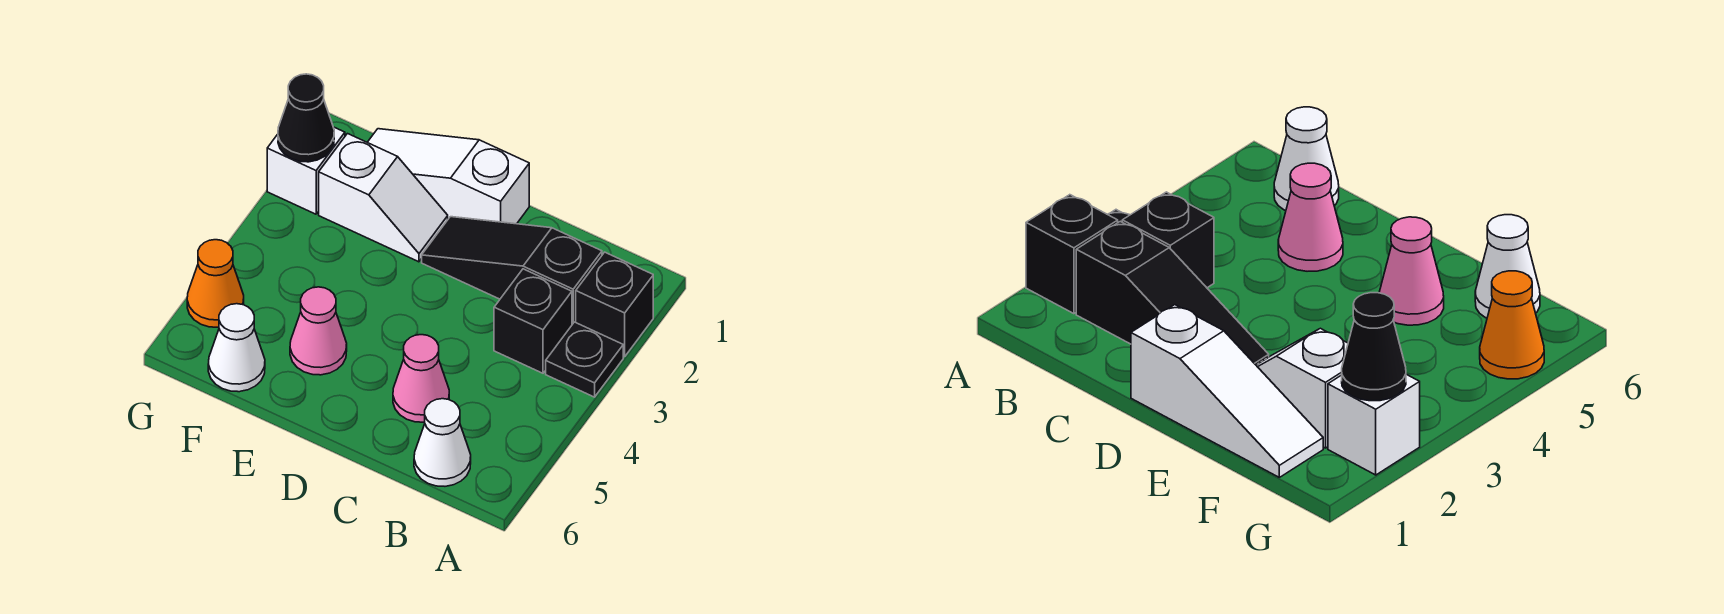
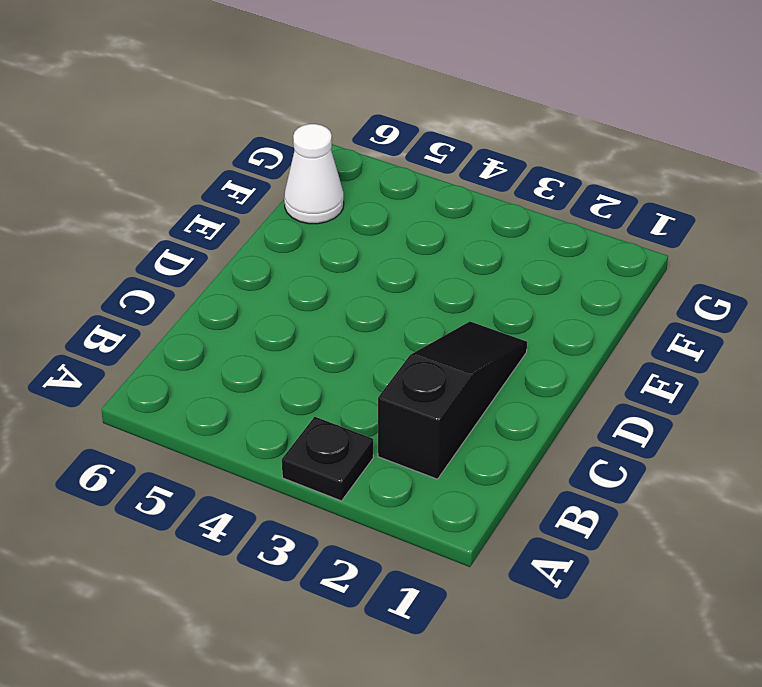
none -> black 1x1 brick [576,252,653,357]
none -> black 1x1 brick [494,269,572,373]
none -> white 1x1 cone [414,399,471,486]

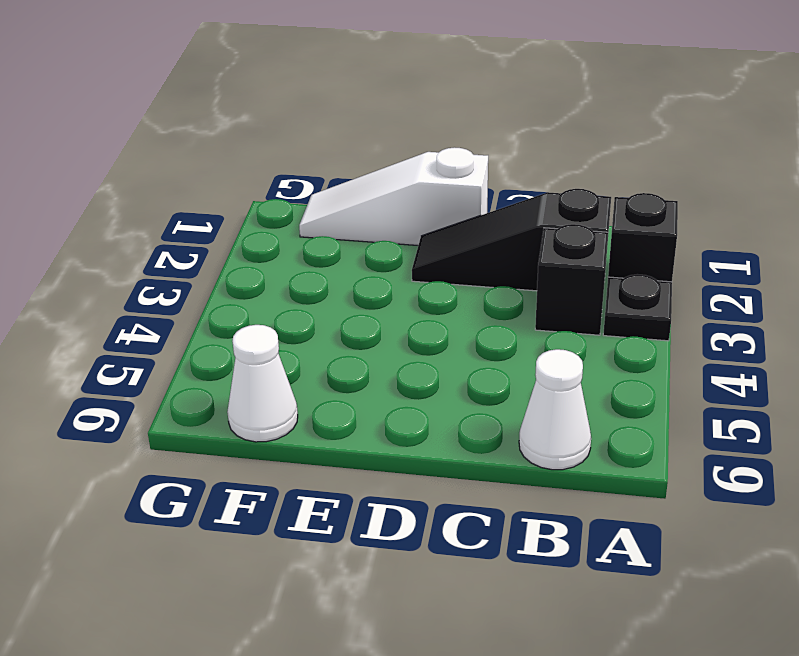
none -> pink 1x1 cone [393,335,449,422]
none -> white 1x2 slope [319,134,448,262]
none -> pink 1x1 cone [290,287,347,375]

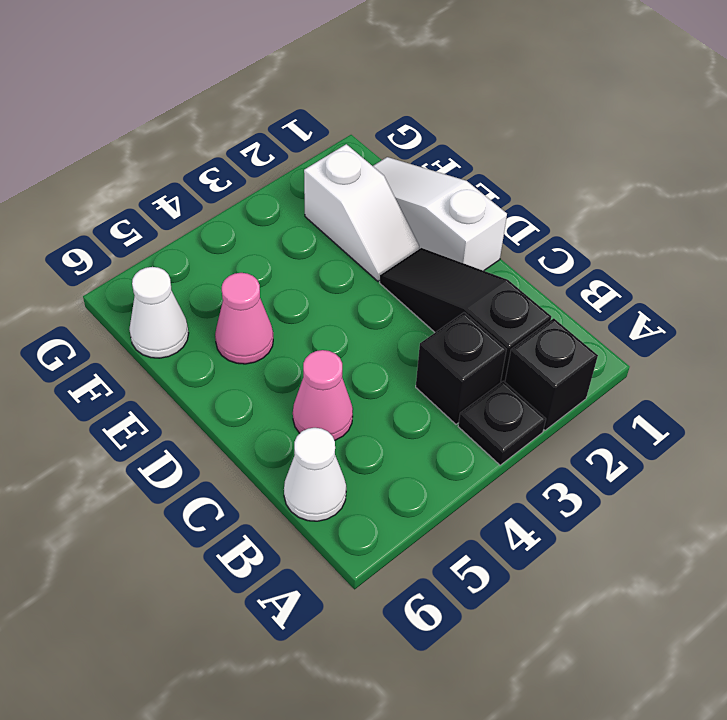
none -> white 1x1 brick [267,127,345,214]
none -> orange 1x1 cone [187,240,244,327]
none -> black 1x1 cone [278,74,334,162]

